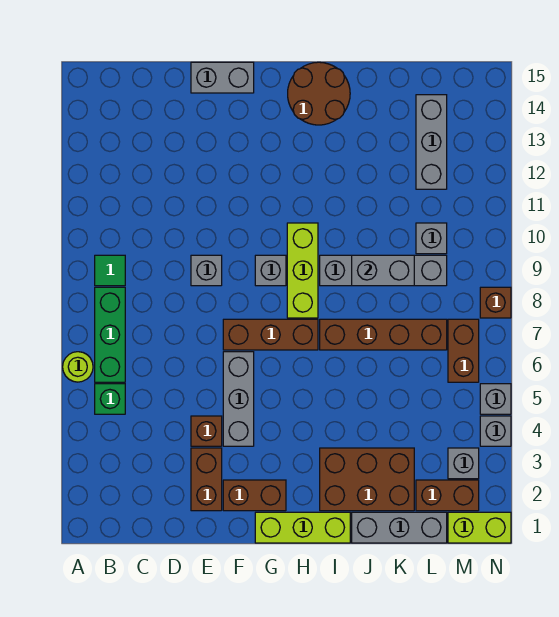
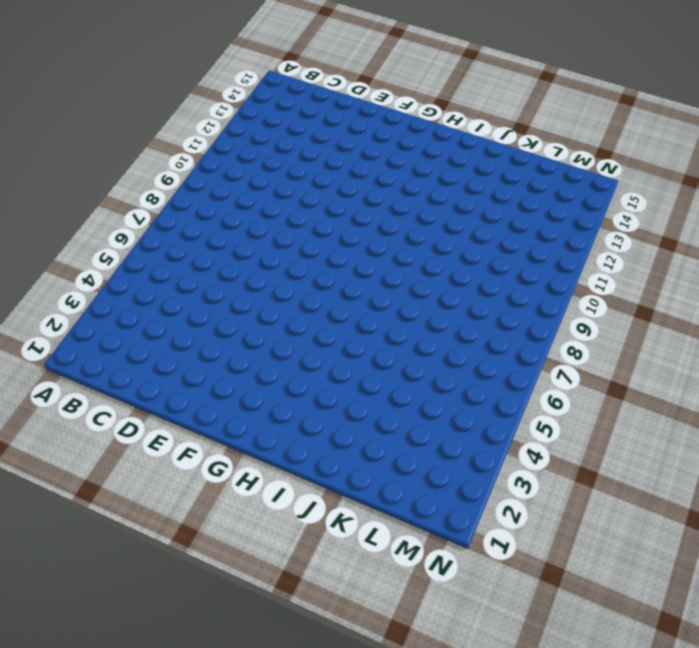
none -> lime 1x1 round brick [63,352,93,382]
none -> green 1x1 brick [95,384,125,414]
none -> green 1x3 brick [95,287,125,382]

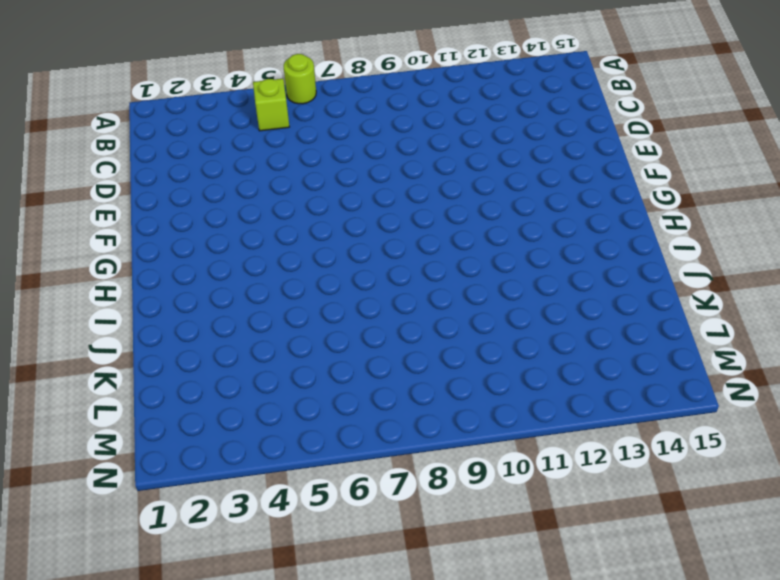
lime 1x1 brick [253,79,289,131] -> green 1x1 brick [95,384,125,414]
none -> green 1x3 brick [95,287,125,382]
none -> green 1x1 tile [95,255,125,286]
none -> brown 1x2 brick [191,448,222,511]

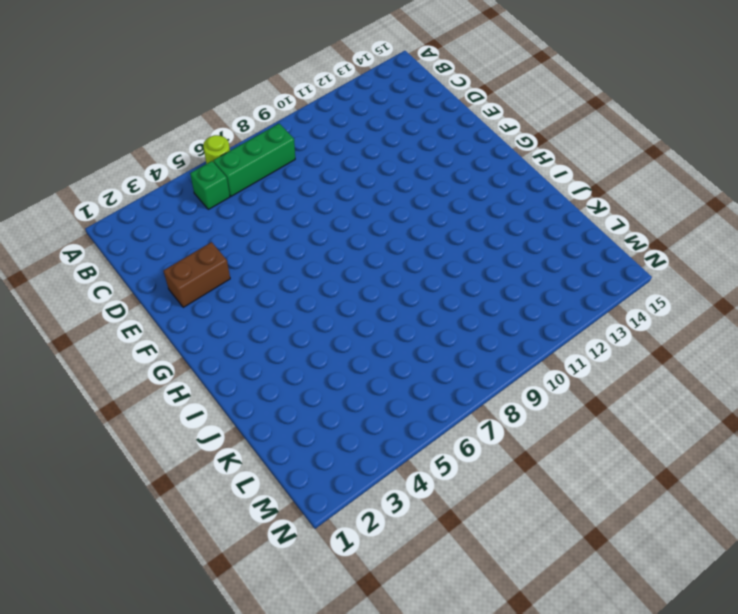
none -> green 1x1 tile [95,255,125,286]
none -> brown 1x1 brick [191,416,222,446]
none -> grey 1x1 brick [191,255,222,286]

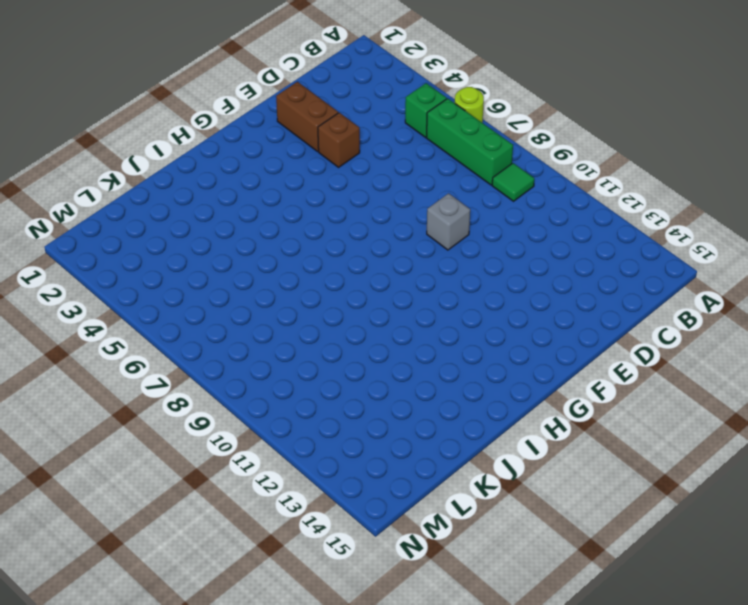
none -> grey 1x2 brick [191,62,254,93]
none -> brown 1x2 brick [223,480,286,511]
none -> grey 1x3 brick [223,352,254,446]

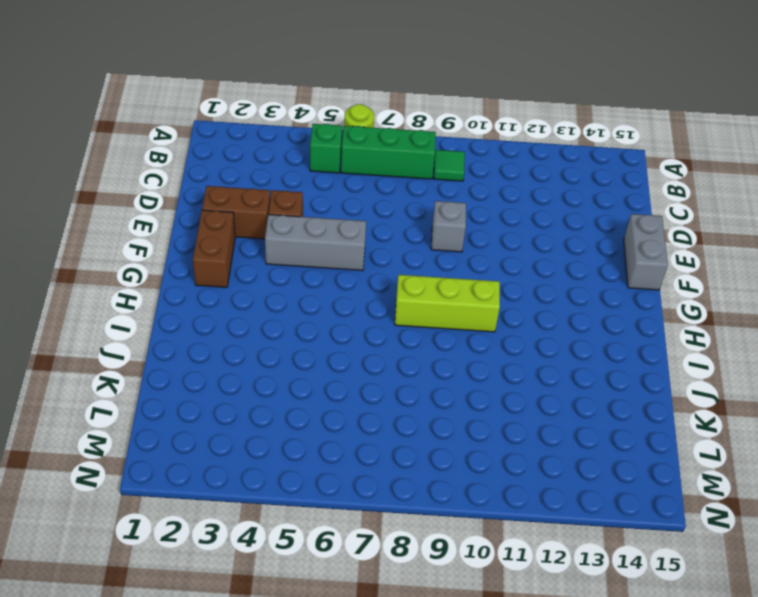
none -> brown 1x3 brick [223,319,318,350]
none -> lime 1x3 brick [255,512,350,543]
none -> grey 1x1 brick [255,255,286,286]

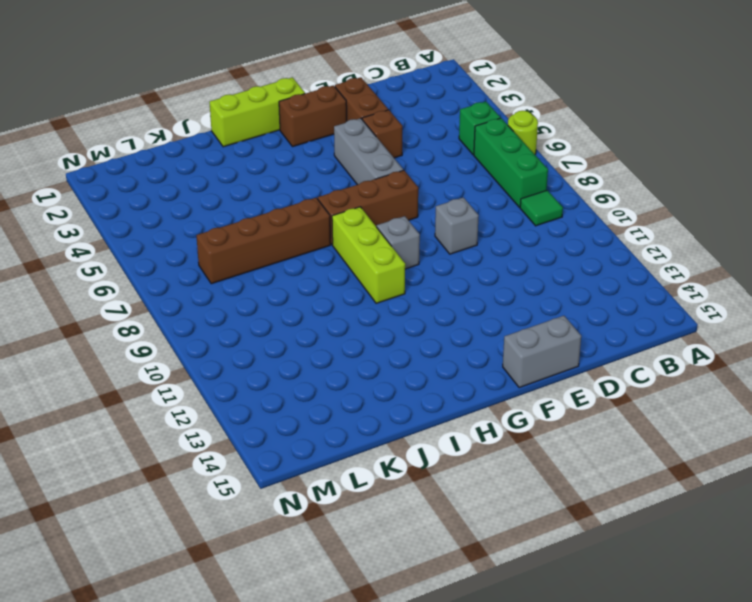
none -> brown 2x2 round brick [288,62,350,125]
none -> brown 2x3 brick [320,448,414,511]
none -> grey 1x4 brick [320,255,447,286]

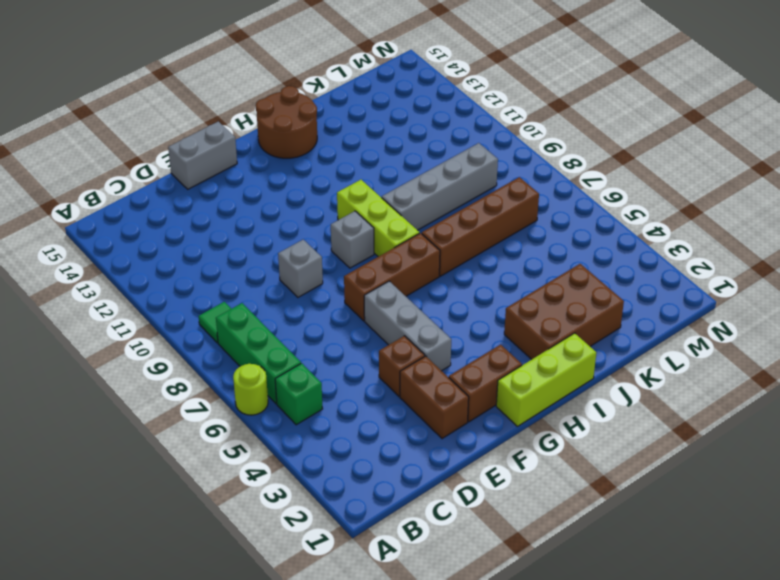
none -> grey 1x3 brick [352,512,447,543]
none -> brown 1x2 brick [416,480,479,511]
none -> grey 1x1 brick [416,223,447,254]

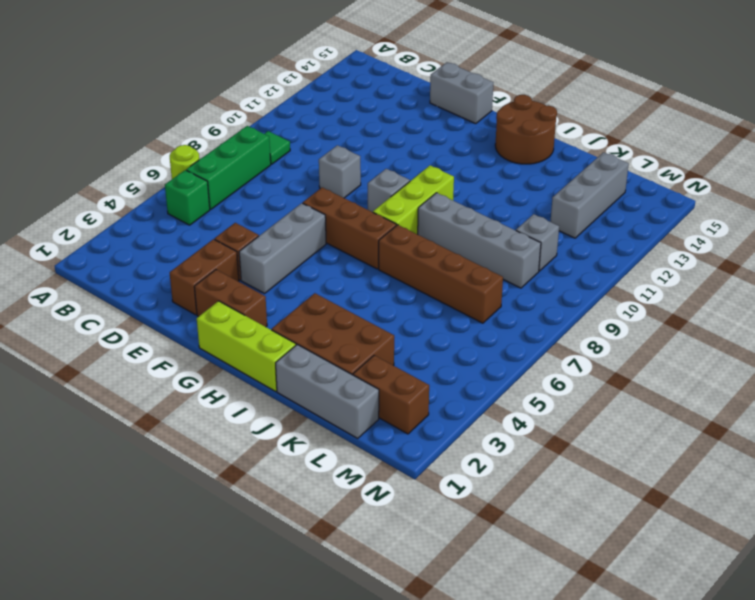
none -> lime 1x2 brick [448,512,511,543]
none -> grey 1x1 brick [448,448,479,479]
none -> brown 1x2 brick [448,319,479,382]

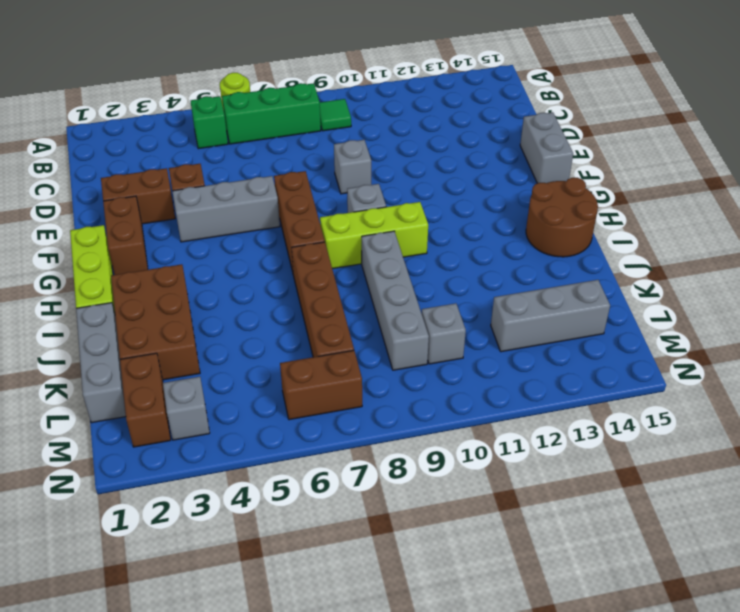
none -> lime 1x2 brick [448,512,511,543]
none -> grey 1x1 brick [480,416,511,446]
none -> grey 1x1 brick [480,384,511,414]

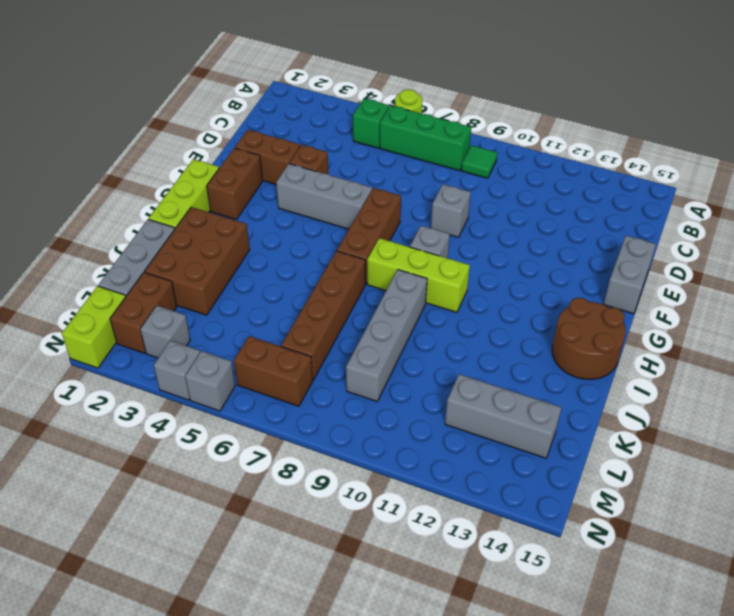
none -> grey 1x1 brick [416,223,447,254]
none -> brown 1x1 brick [480,287,511,318]
none -> grey 1x2 brick [352,255,414,286]

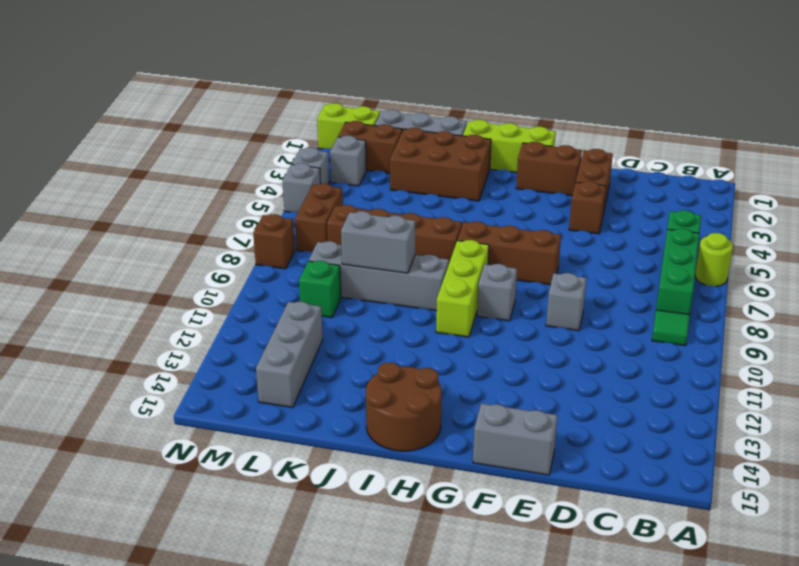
green 1x1 brick [299,261,341,318] -> grey 1x1 brick [416,223,447,254]
none -> grey 1x3 brick [223,352,254,446]

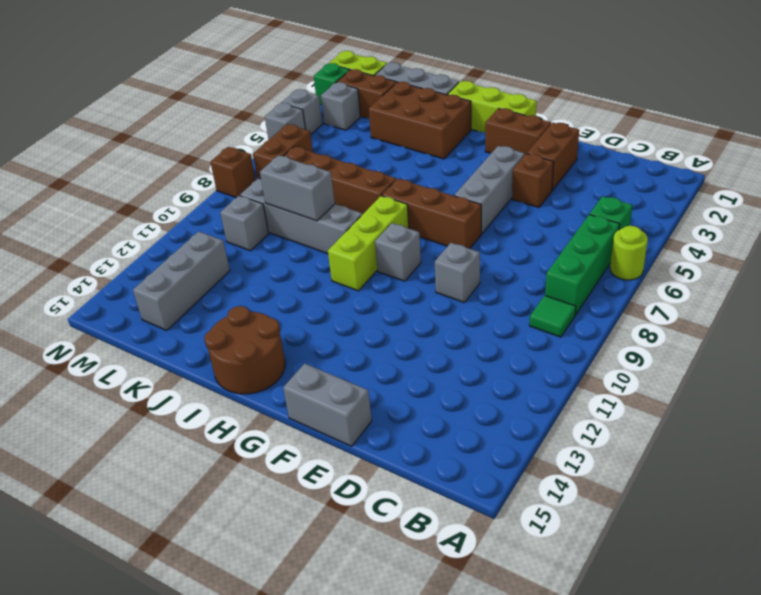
green 1x1 brick [314,63,349,105] -> none

